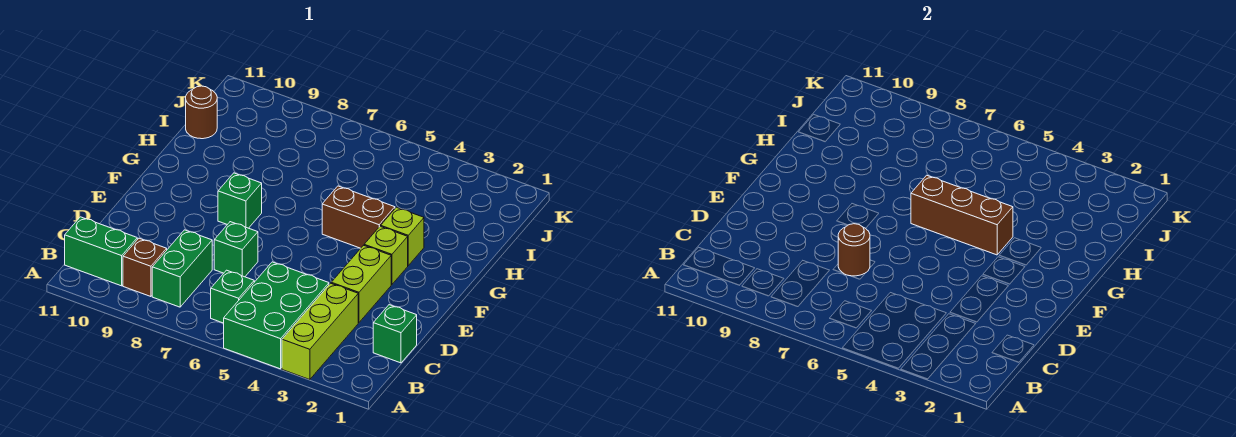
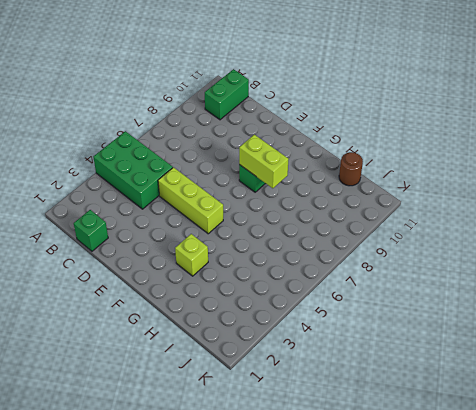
lime 1x3 brick [158,167,223,234] -> lime 1x3 brick moved to [282,283,358,380]
lime 1x2 brick [239,135,288,188] -> lime 1x2 brick moved to [331,245,391,323]
none -> green 1x1 brick [211,270,254,323]
none -> green 1x2 brick [152,230,212,307]
none -> brown 1x1 brick [123,238,167,297]

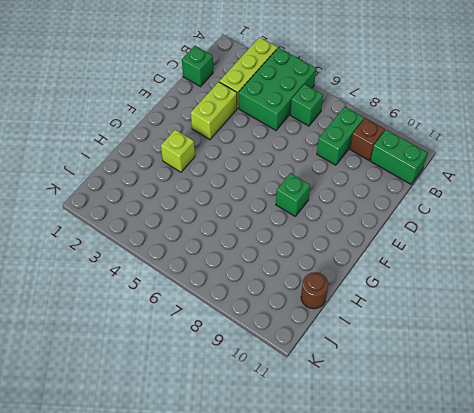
none -> green 1x1 brick [214,222,258,277]
none -> lime 1x1 brick [364,226,408,285]
none -> brown 1x2 brick [322,186,395,248]

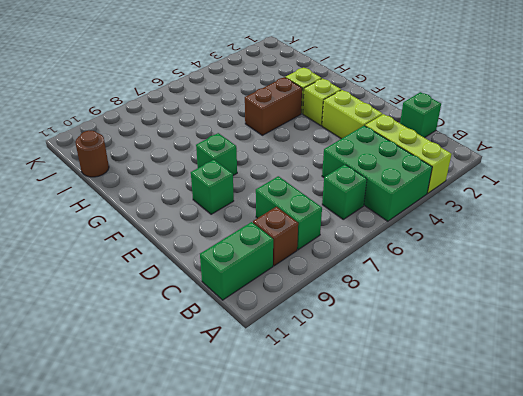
green 1x1 brick [191,160,234,214] -> green 1x1 brick moved to [214,222,258,277]
none -> brown 1x1 round brick [838,224,870,276]
none -> brown 1x3 brick [911,175,1013,255]

